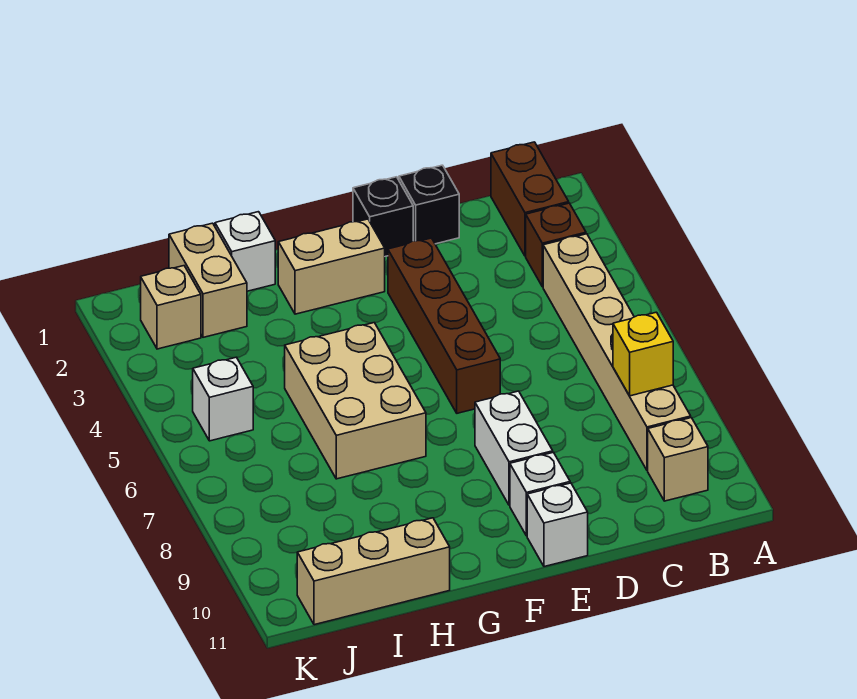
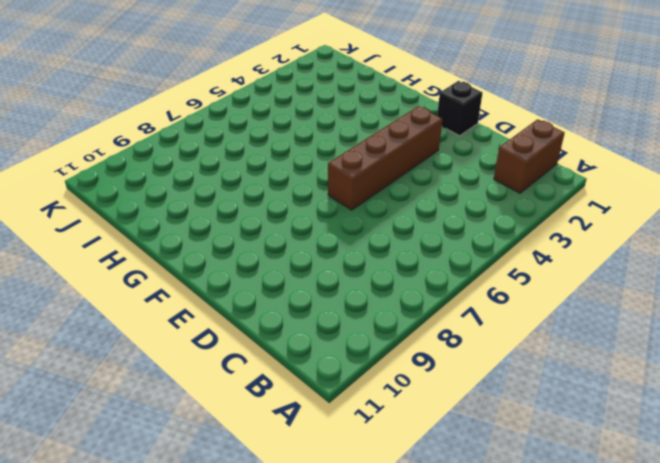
none -> brown 1x1 brick [526,203,586,287]
none -> tan 1x6 brick [543,234,691,471]
none -> tan 1x1 brick [648,418,708,501]

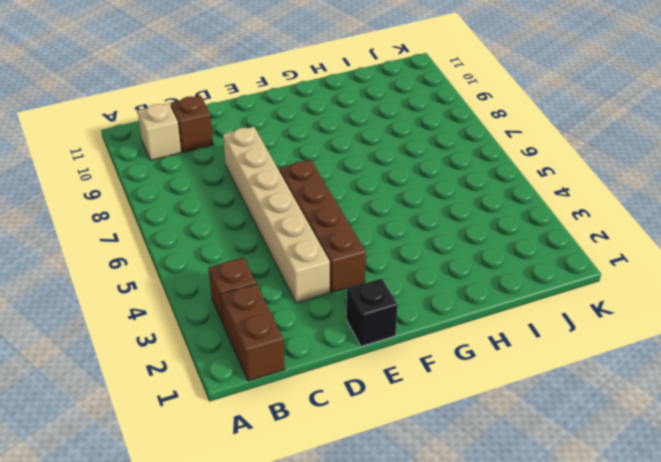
brown 1x1 brick [170,96,213,152] -> none
tan 1x6 brick [223,127,330,303] -> tan 1x6 brick moved to [543,234,691,471]
none -> black 1x1 brick [399,165,459,244]
none -> white 1x2 brick [475,391,553,505]
none -> white 1x1 brick [510,452,570,536]

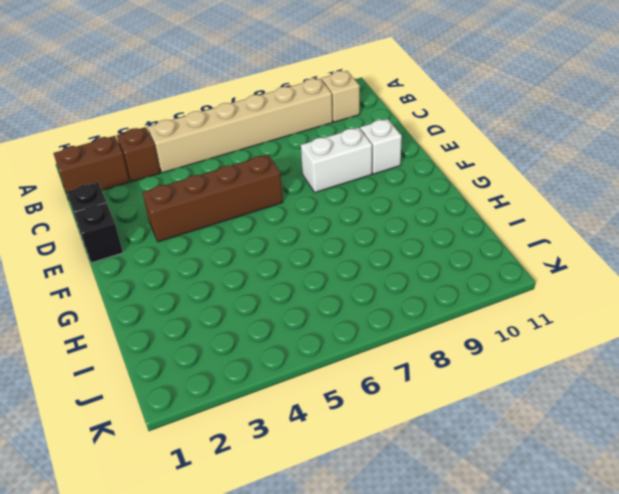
none -> white 1x1 brick [527,483,588,567]
none -> tan 1x2 brick [278,219,385,314]
none -> tan 2x3 brick [285,323,426,479]

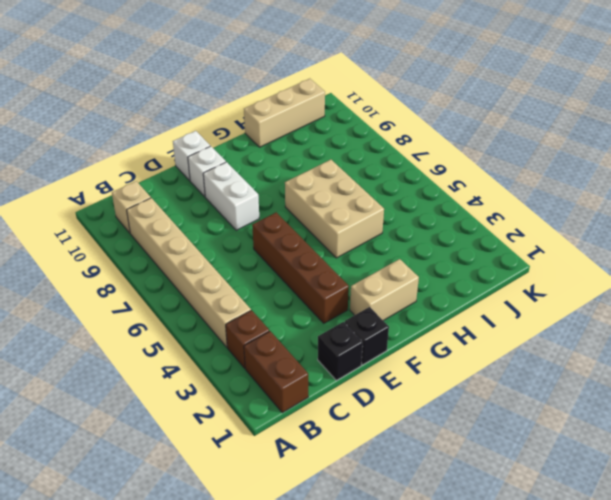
none -> white 1x1 brick [215,212,275,291]
none -> tan 1x2 brick [169,223,247,337]
none -> tan 1x1 brick [141,266,201,349]

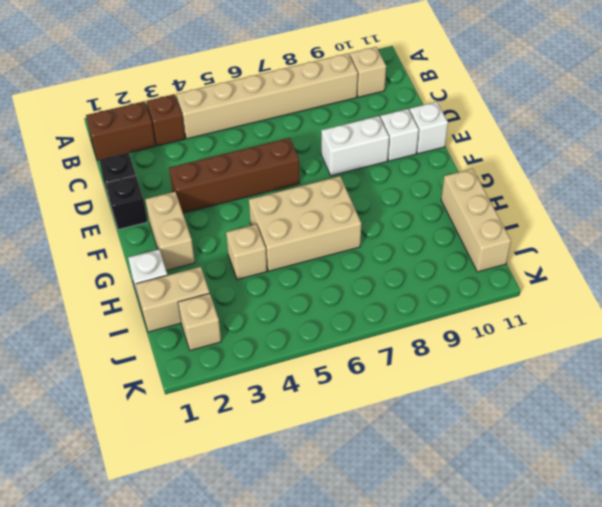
tan 1x1 brick [226,224,267,280] -> none
none -> white 1x1 brick [193,357,253,441]
none -> yellow 1x1 brick [613,312,673,396]

